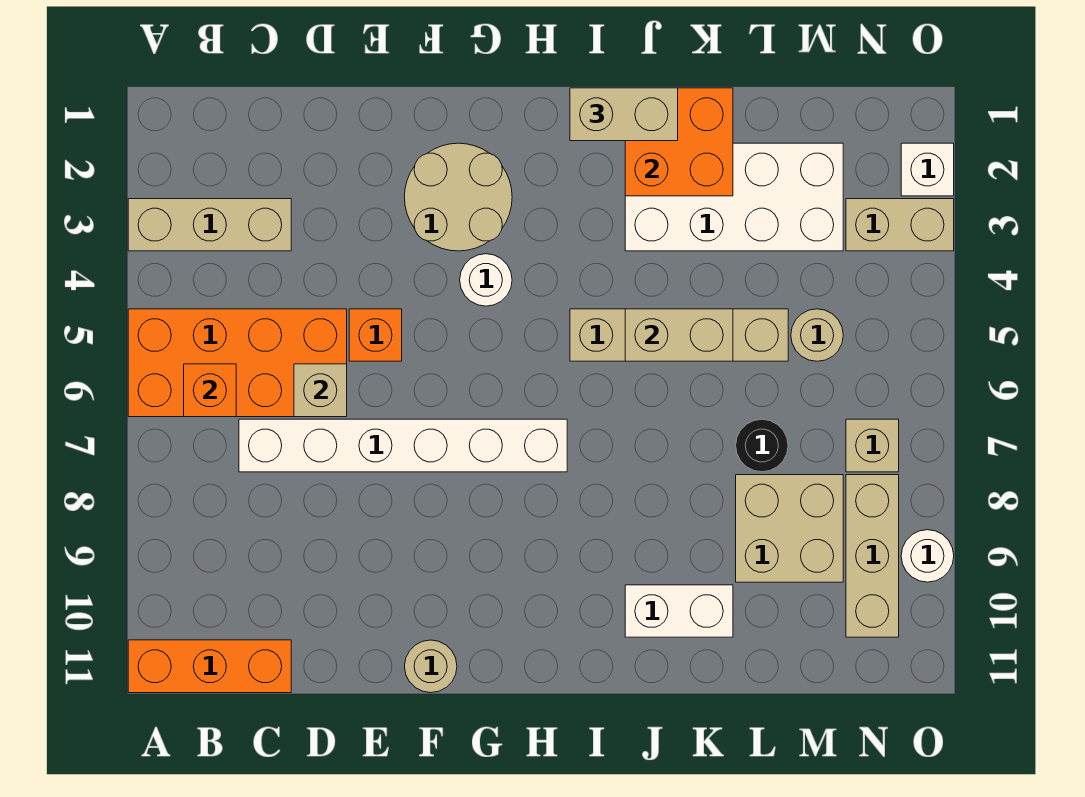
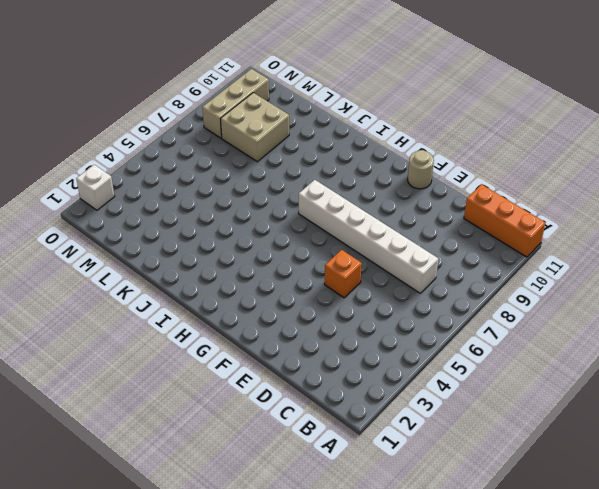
none -> tan 1x3 brick [128,199,291,251]
none -> orange 2x4 brick [128,309,347,417]
none -> tan 2x2 round brick [404,143,512,251]

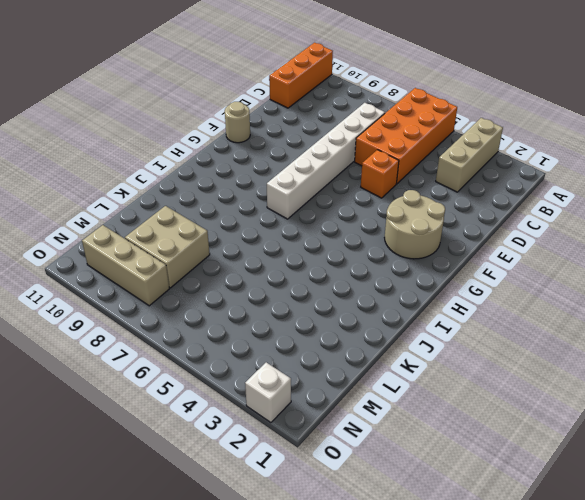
none -> white 1x1 round brick [460,254,512,306]
none -> tan 1x4 brick [570,309,788,361]
none -> white 2x4 brick [625,143,843,251]

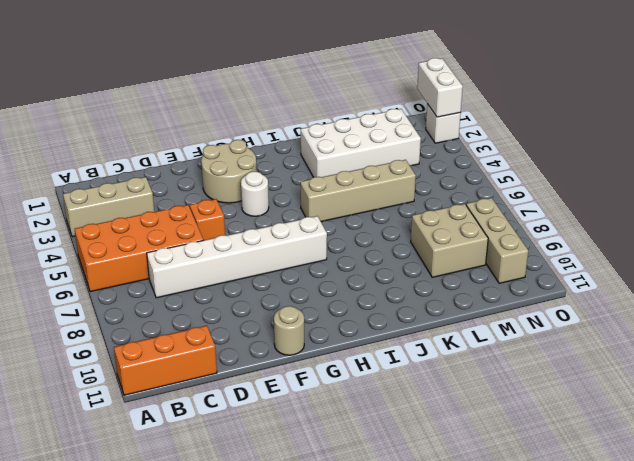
white 1x2 brick [417,58,463,117] -> white 1x2 brick turned to [625,585,733,637]
none -> black 1x1 round brick [736,419,788,472]
none -> tan 1x1 round brick [791,309,843,361]
none -> tan 1x2 brick [846,199,954,251]

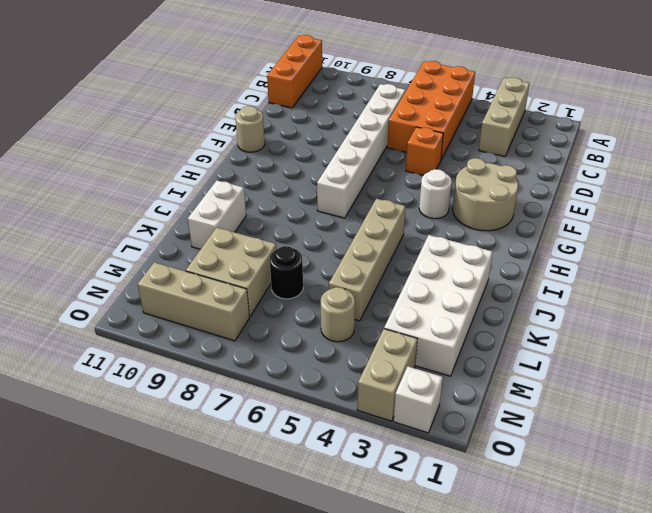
none -> tan 1x1 brick [846,419,899,472]
none -> white 1x1 round brick [901,530,954,582]
none -> orange 1x1 brick [184,364,236,417]

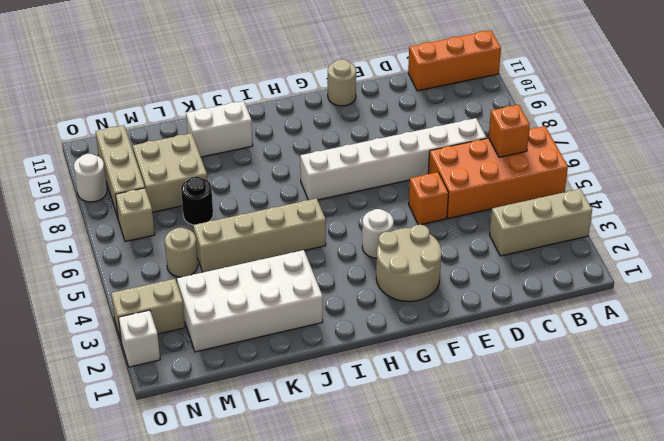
none -> tan 1x1 brick [294,364,347,417]
none -> orange 2x2 brick [625,88,733,196]
none -> tan 1x2 brick [625,309,733,361]

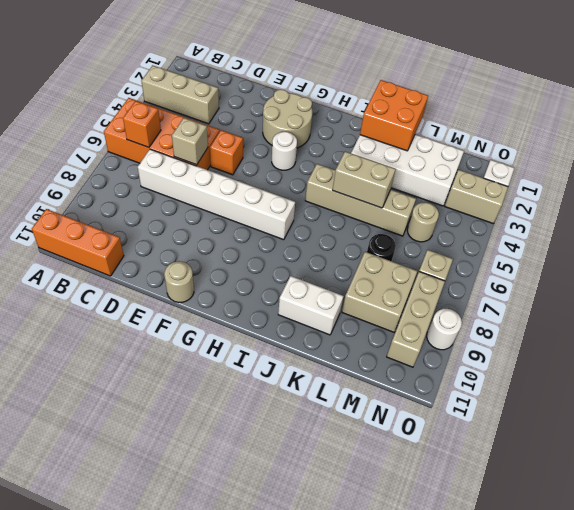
none -> tan 1x2 brick [570,88,678,141]

